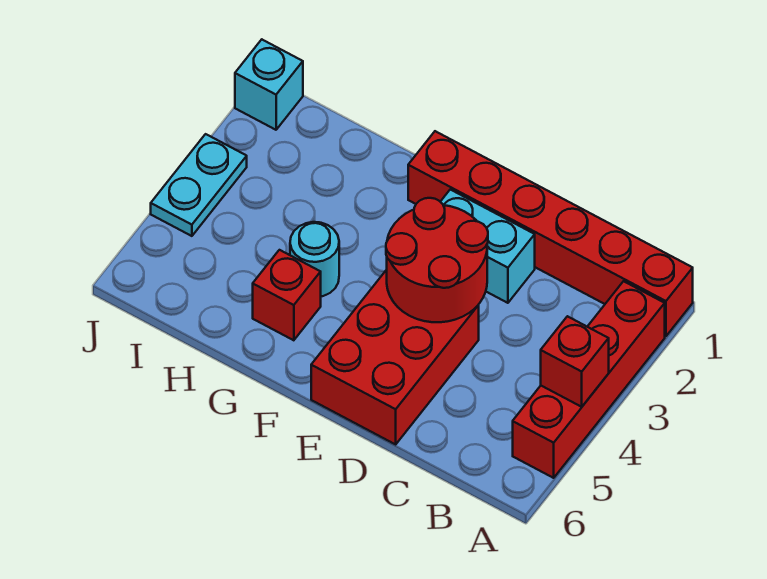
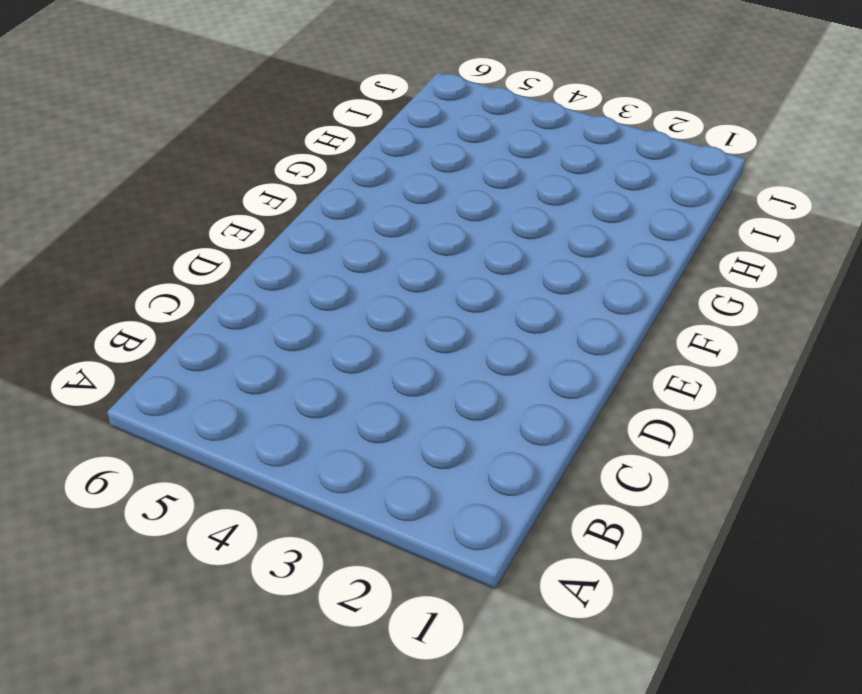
none -> red 1x6 brick [408,131,693,336]
none -> red 1x4 brick [513,281,665,478]

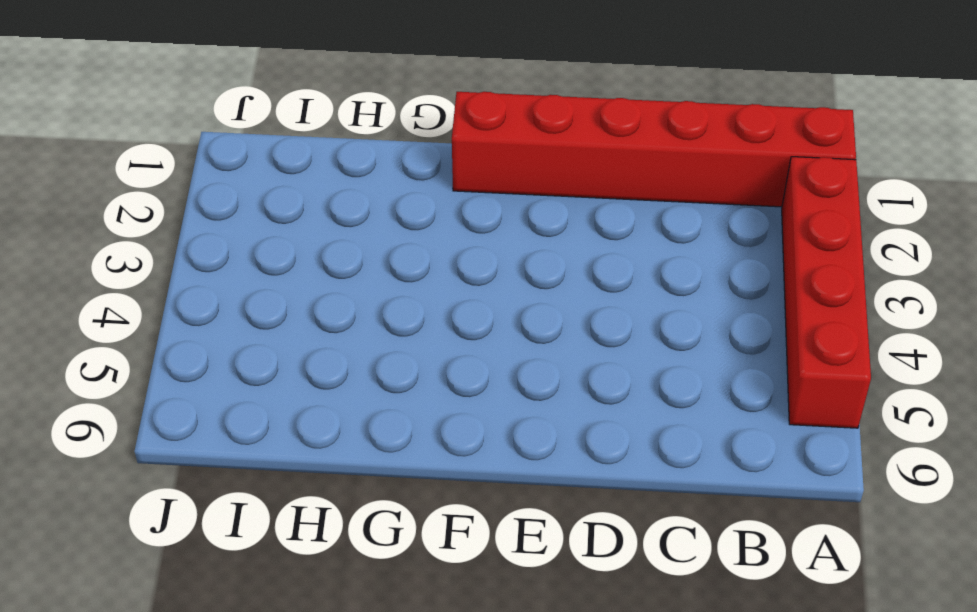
none -> cyan 1x2 brick [441,190,535,303]
none -> red 2x3 brick [311,270,479,444]

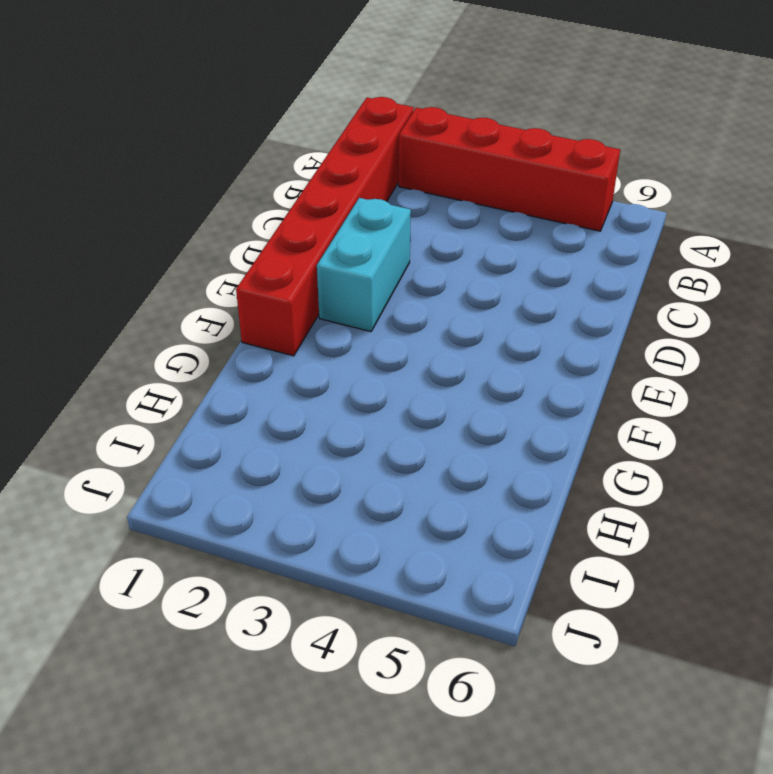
none -> red 2x3 brick [311,270,479,444]
none -> cyan 1x1 round brick [290,222,339,296]

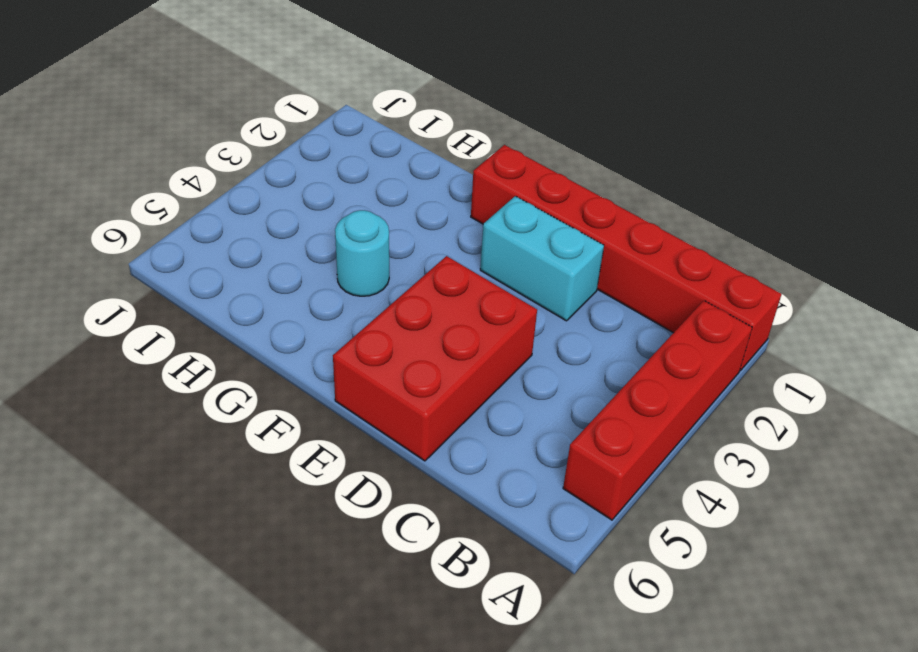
none -> red 1x1 brick [253,250,321,340]
none -> cyan 1x1 brick [235,40,303,130]

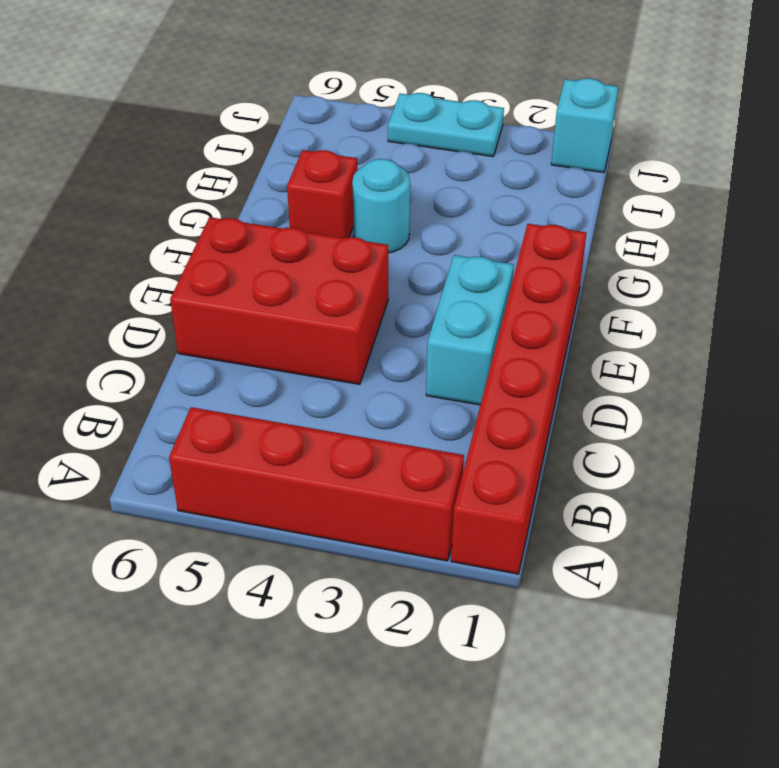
none -> red 1x1 brick [541,316,609,407]
none -> red 2x2 round brick [386,198,488,322]

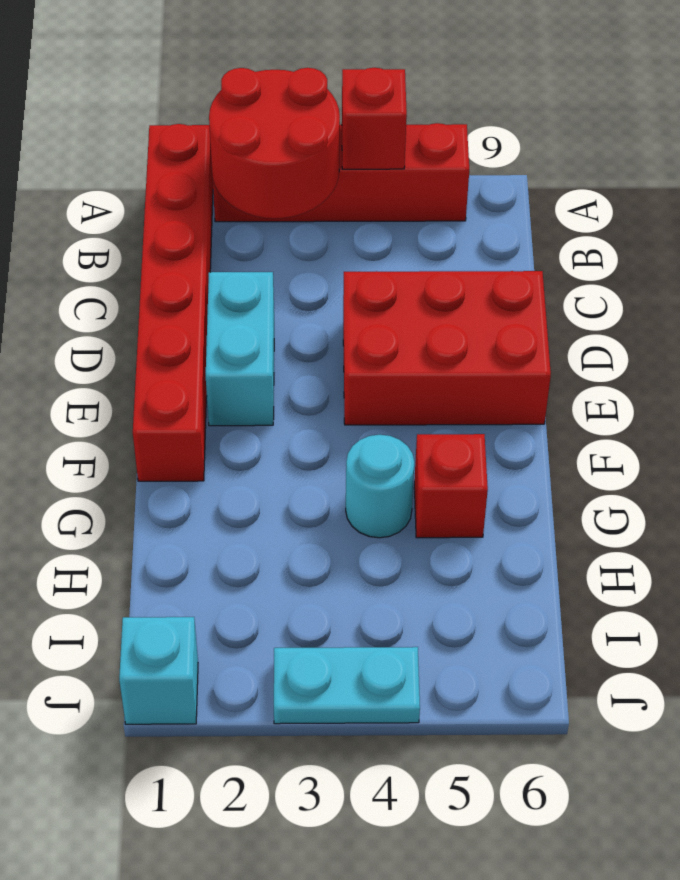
red 2x2 round brick [209,68,340,218] -> red 2x2 round brick moved to [386,198,488,322]

